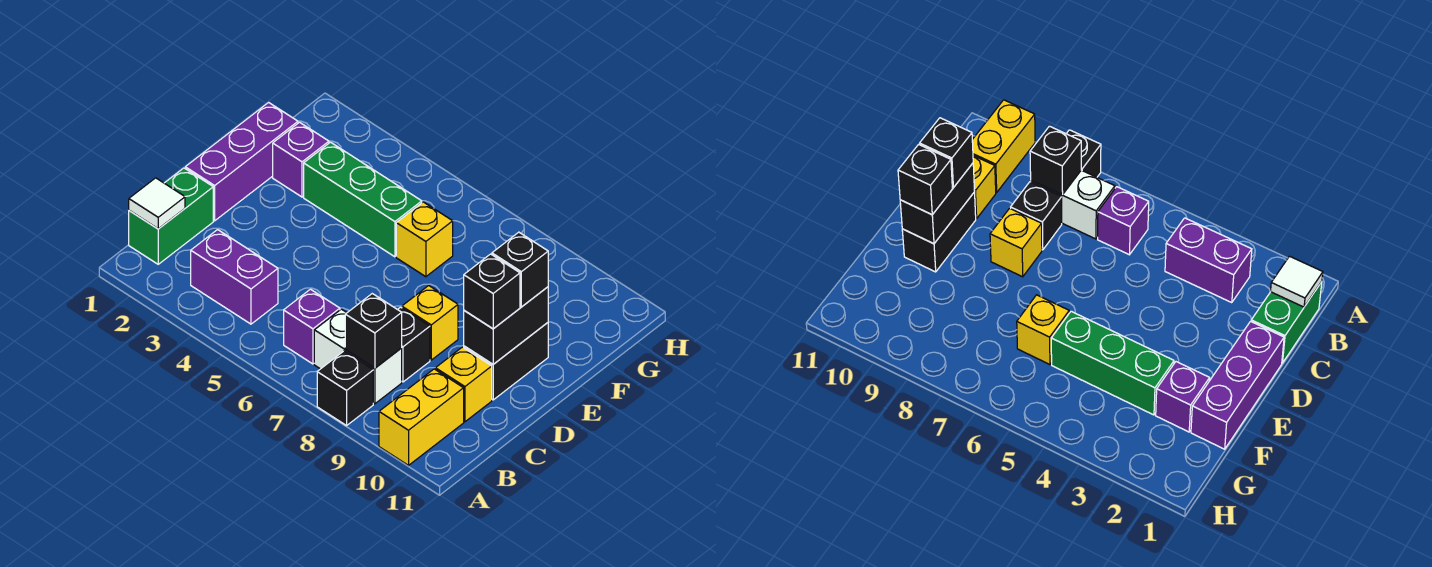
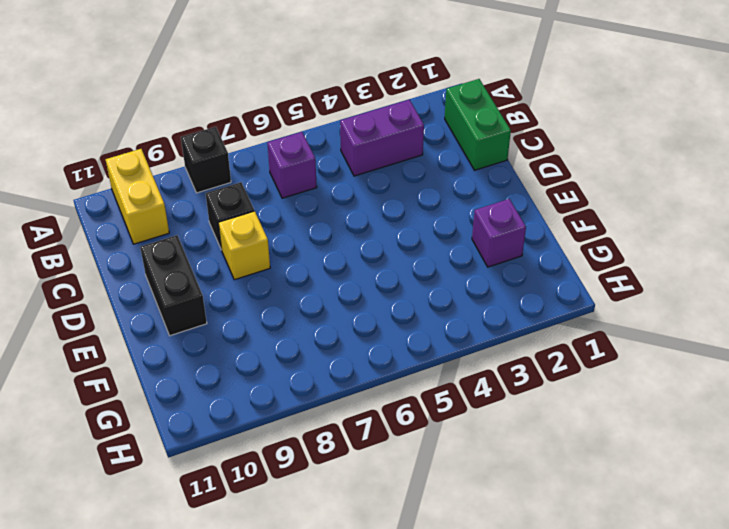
none -> white 1x2 brick [314,309,402,404]
none -> yellow 1x1 brick [435,347,492,422]
none -> purple 1x3 brick [185,103,298,221]

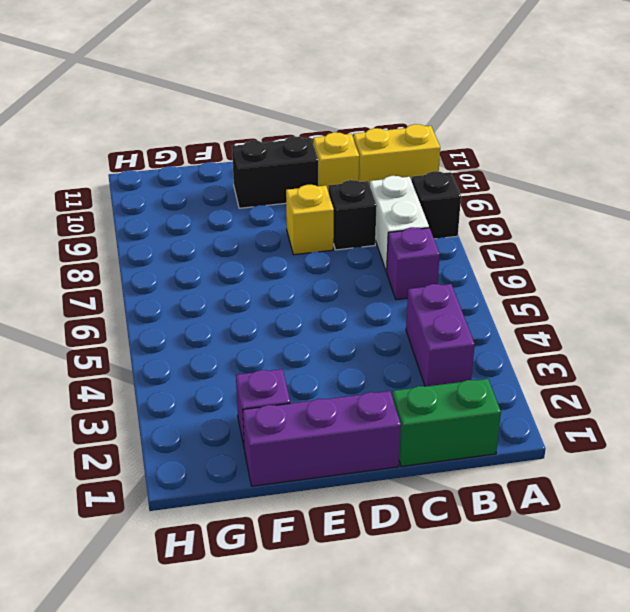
none -> green 1x3 brick [304,142,422,257]
none -> yellow 1x1 brick [396,202,453,277]
none -> white 1x1 tile [129,178,185,229]

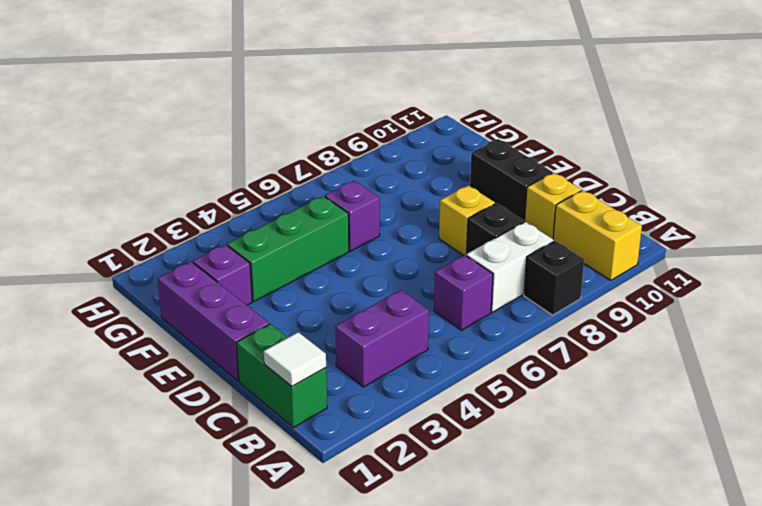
purple 1x1 brick [325,181,380,251] -> yellow 1x1 brick [396,202,453,277]
none -> black 1x1 brick [345,294,402,368]
none -> black 1x2 brick [464,287,548,364]
none -> black 1x1 brick [464,254,520,329]

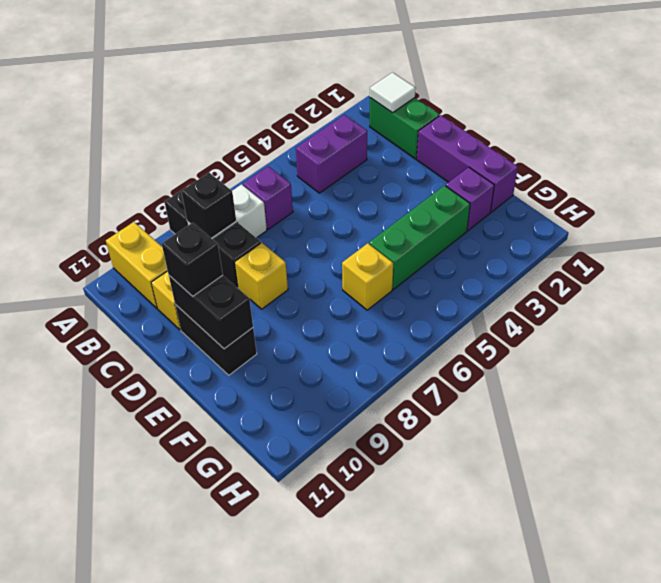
none -> black 1x1 brick [492,232,548,307]

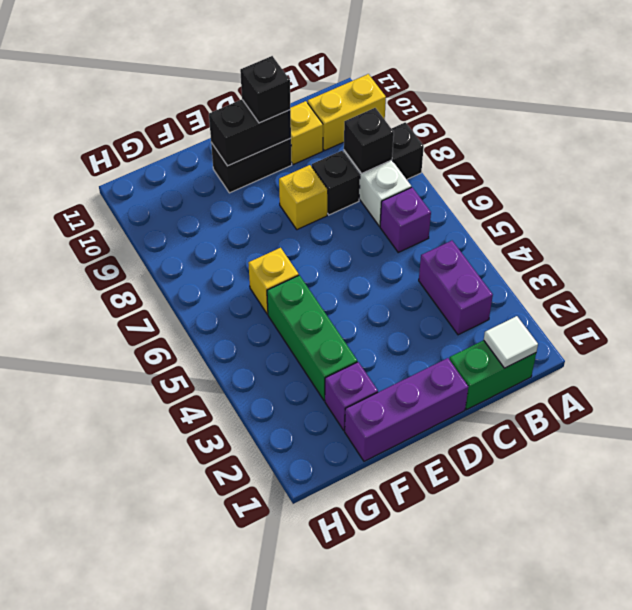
none -> black 1x1 brick [492,232,548,307]

